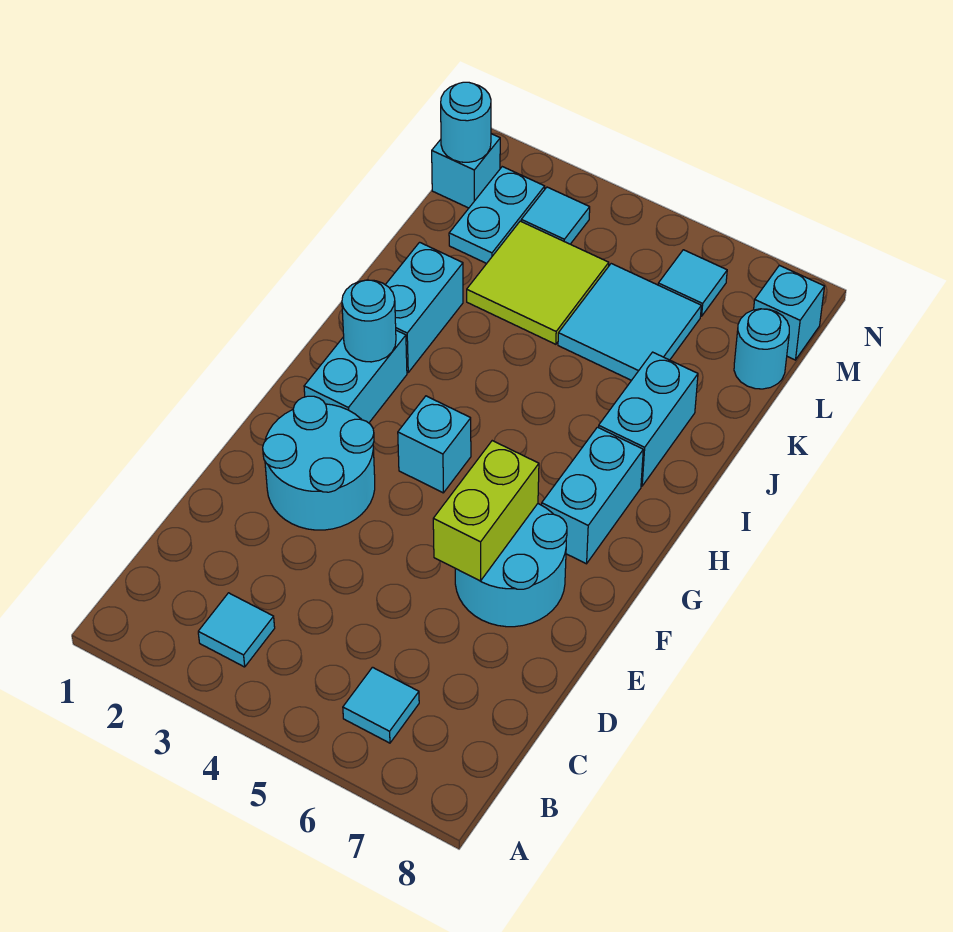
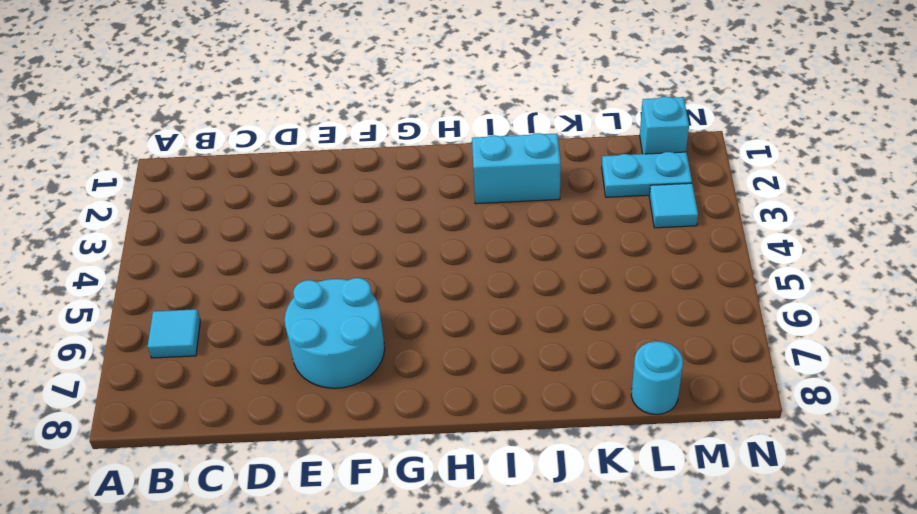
none -> cyan 1x1 tile [198,593,275,667]
none -> cyan 2x2 round brick [263,396,375,530]
none -> cyan 1x2 brick [304,330,407,423]

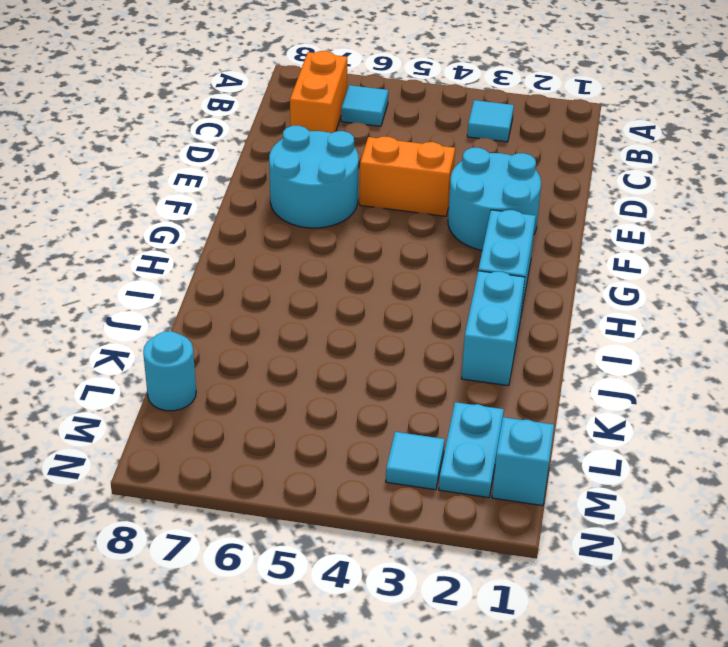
orange 1x2 brick [290,51,347,133] -> none
orange 1x2 brick [360,137,455,216] -> none
none -> cyan 1x1 brick [398,396,471,493]
none -> cyan 1x2 brick [542,427,643,564]
none -> cyan 1x2 brick [599,352,698,486]

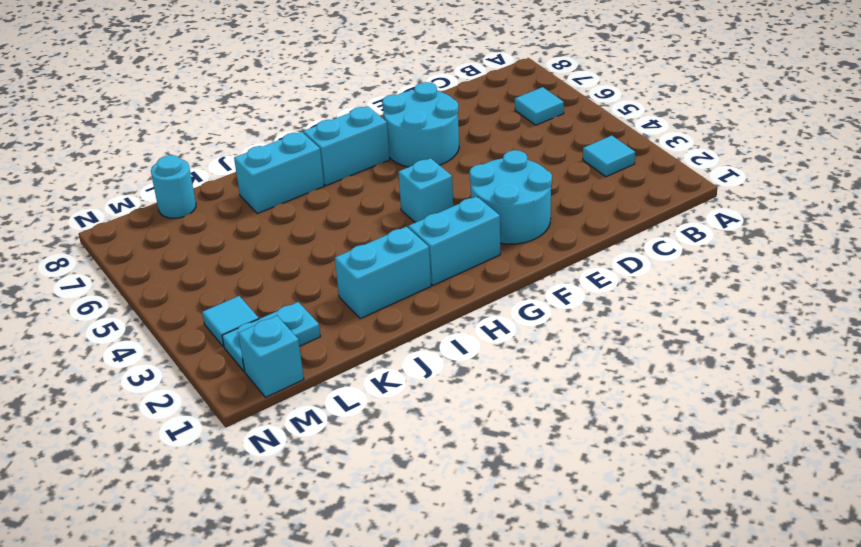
none -> lime 2x2 tile [467,221,609,344]
none -> cyan 2x2 tile [558,264,701,380]
none -> cyan 1x1 tile [658,250,727,316]

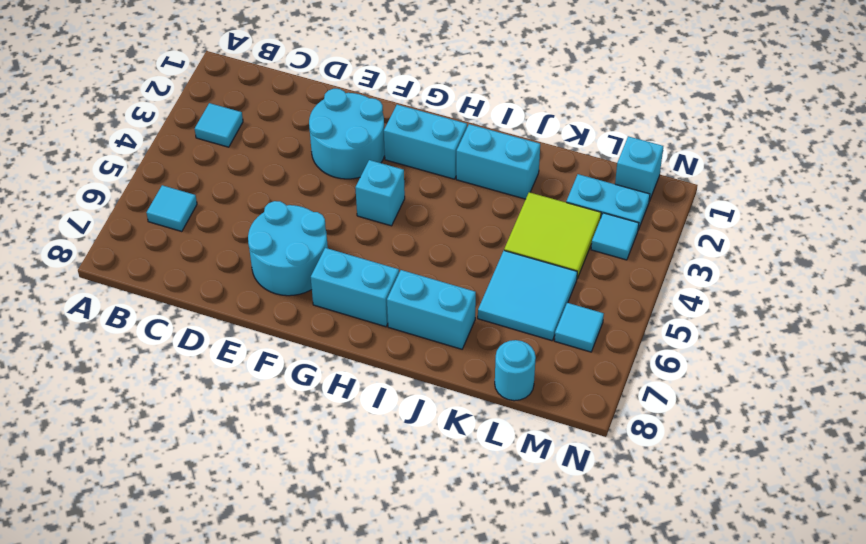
none -> cyan 1x1 brick [754,265,824,360]
none -> lime 1x2 brick [433,441,539,581]
none -> cyan 1x1 round brick [342,280,396,362]

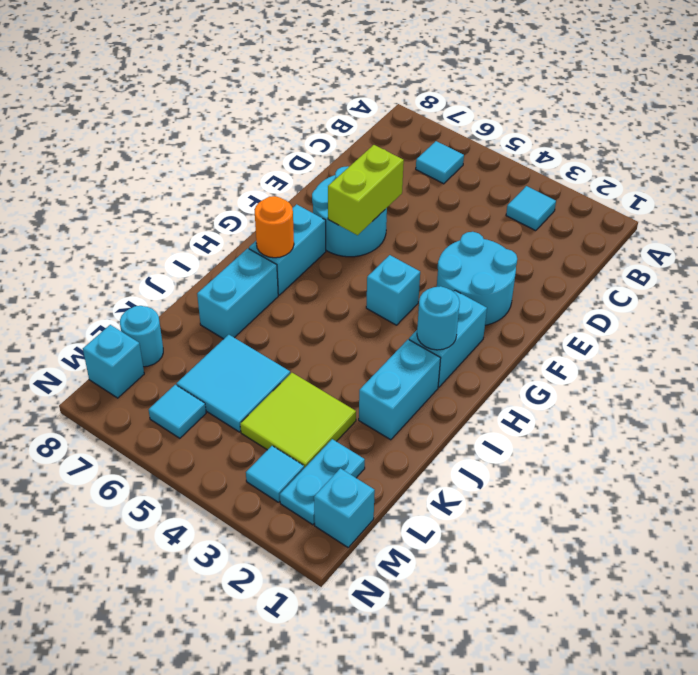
orange 1x1 round brick [255,196,294,258] -> none
none -> cyan 1x1 round brick [441,82,491,162]

